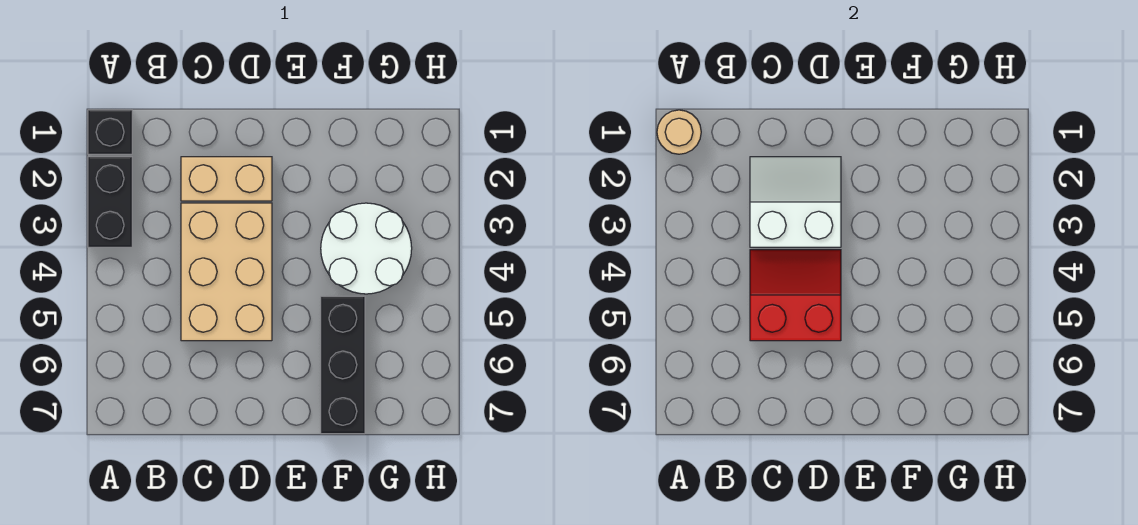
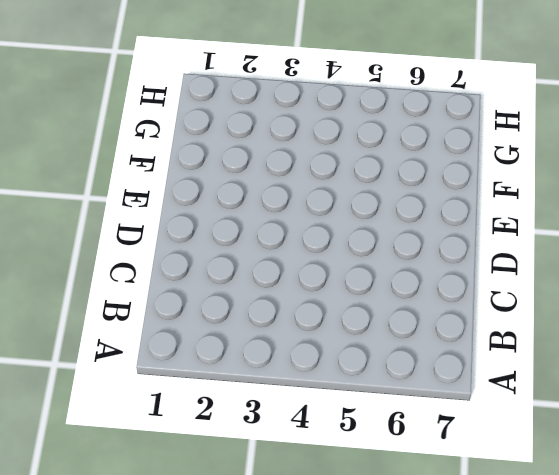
none -> black 1x1 brick [88,110,132,154]
none -> black 1x2 brick [88,157,132,247]

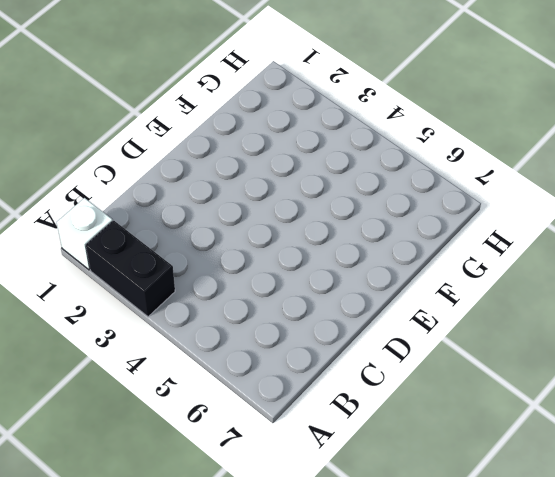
white 1x1 brick [57,198,113,270] -> black 1x1 brick [88,110,132,154]
none -> tan 1x2 brick [181,157,272,201]
none -> tan 2x3 brick [181,203,272,341]

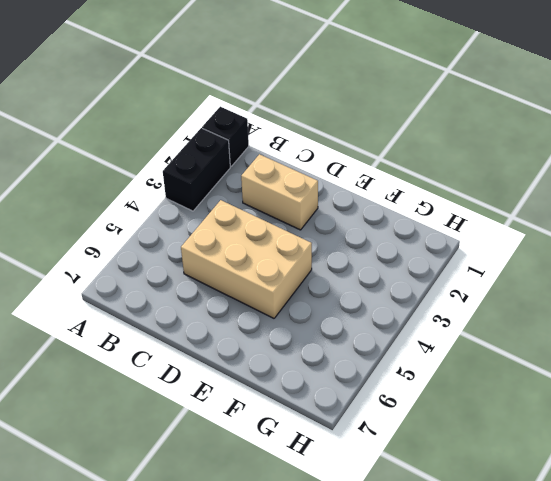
tan 2x3 brick [181,200,312,318] -> tan 2x3 brick turned to [181,203,272,341]
none -> white 2x2 round brick [321,203,412,294]
none -> black 1x3 brick [321,296,365,434]

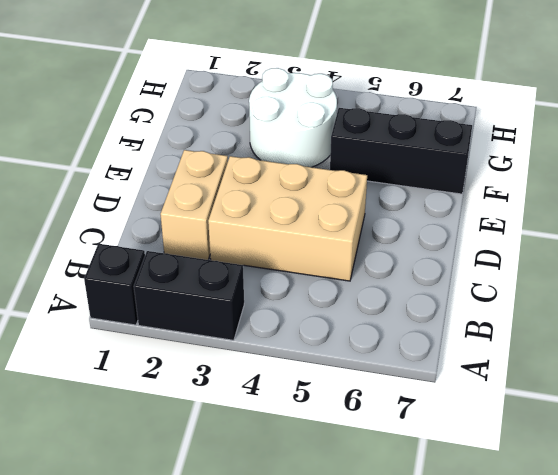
none -> tan 1x1 round brick [657,110,701,154]
none -> white 2x2 slope [750,157,841,247]

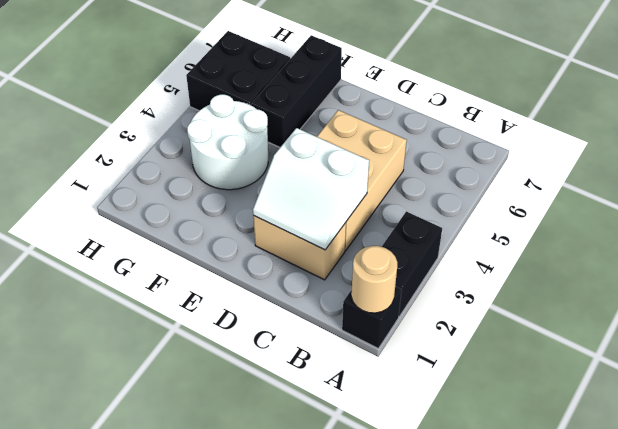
black 2x2 brick [186,31,290,111] -> none
none -> red 2x2 slope [750,250,841,341]

